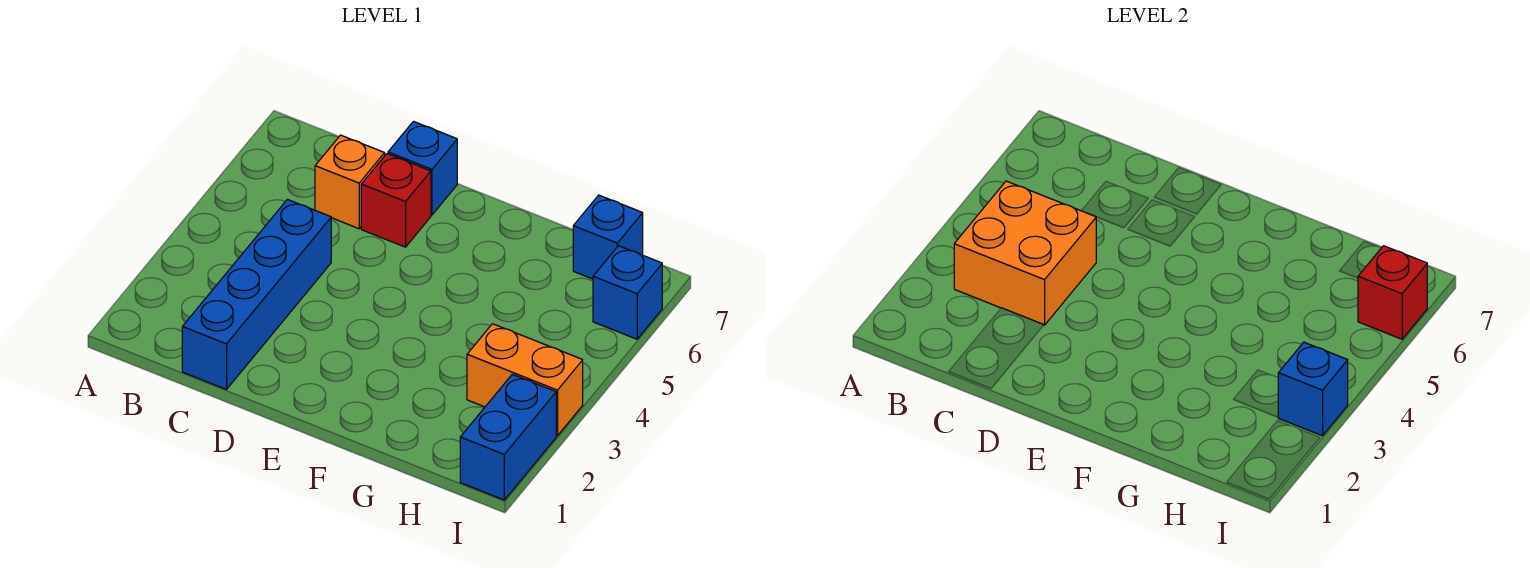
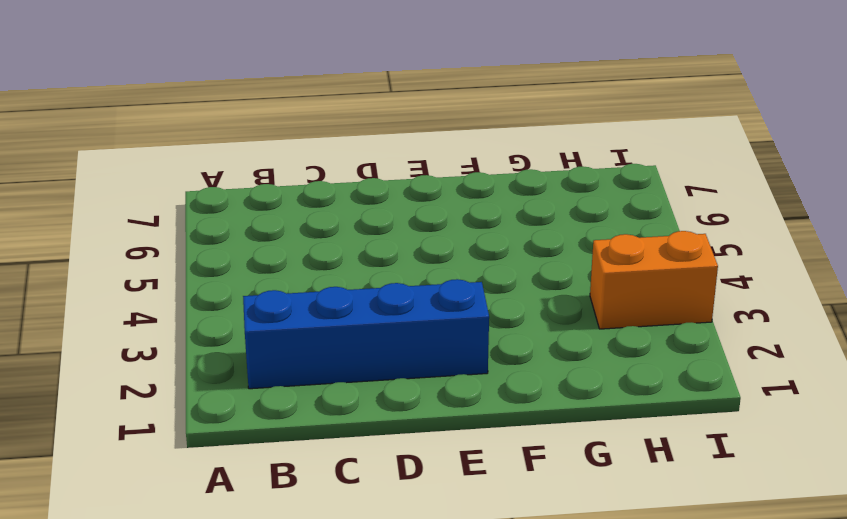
blue 1x4 brick [243,279,489,389] -> blue 1x4 brick turned to [182,200,331,389]
none -> orange 1x1 brick [315,135,385,229]
none -> red 1x1 brick [361,154,431,247]

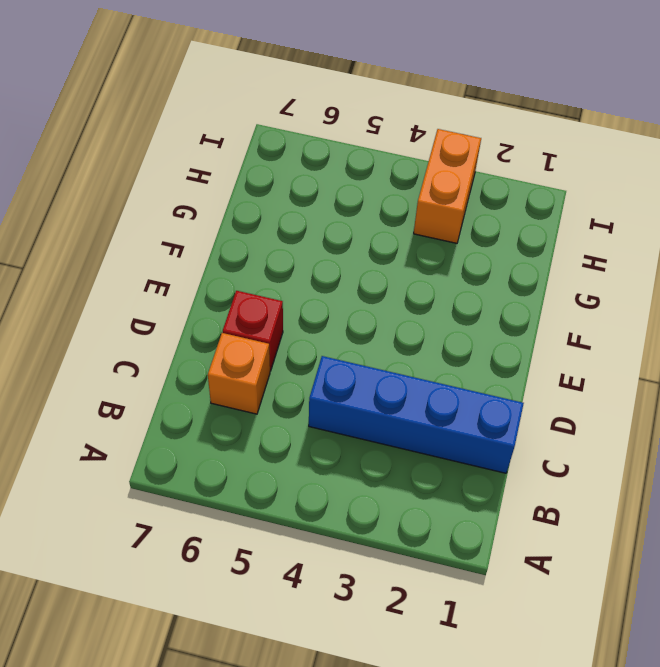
none -> blue 1x1 brick [388,122,457,215]
none -> blue 1x1 brick [573,195,643,279]

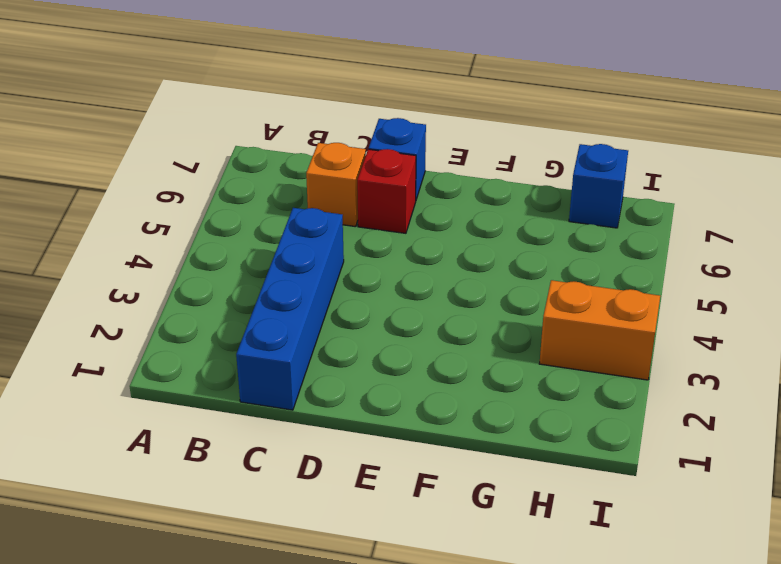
none -> blue 1x2 brick [460,374,556,500]
none -> blue 1x1 brick [593,246,662,339]

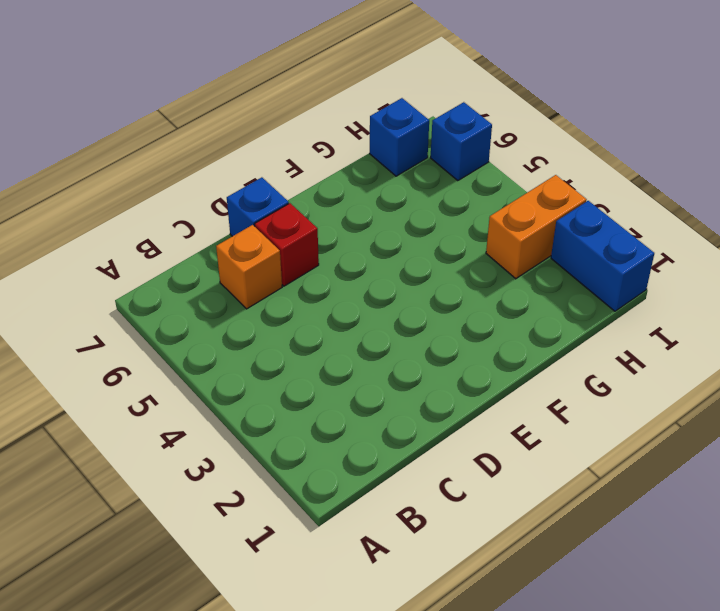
none -> blue 1x4 brick [182,200,331,389]
none -> orange 2x2 brick [954,181,1096,325]

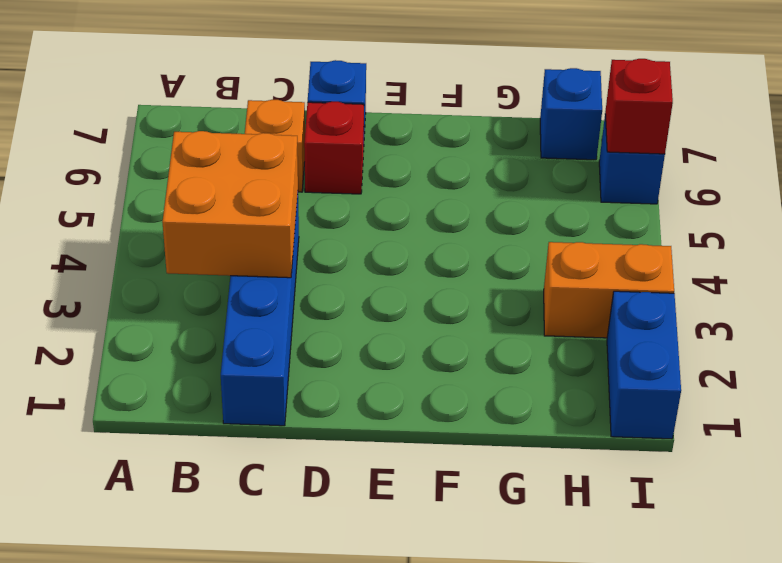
none -> blue 1x1 brick [1278,342,1348,436]

